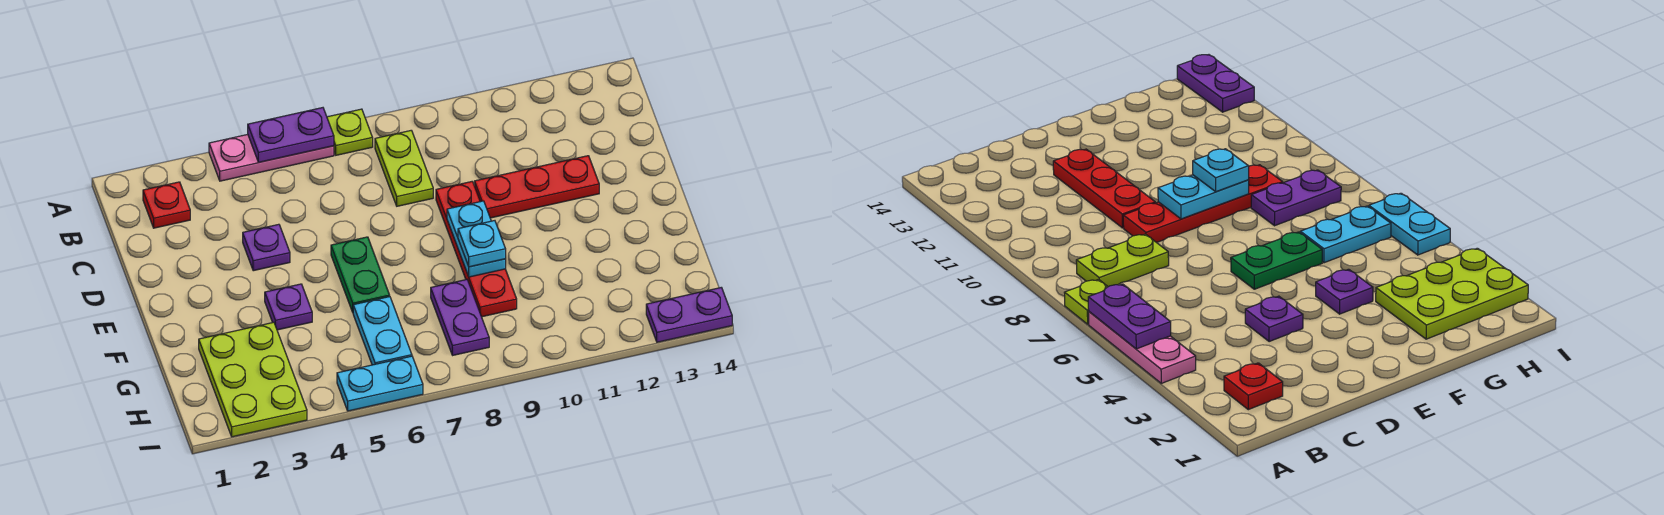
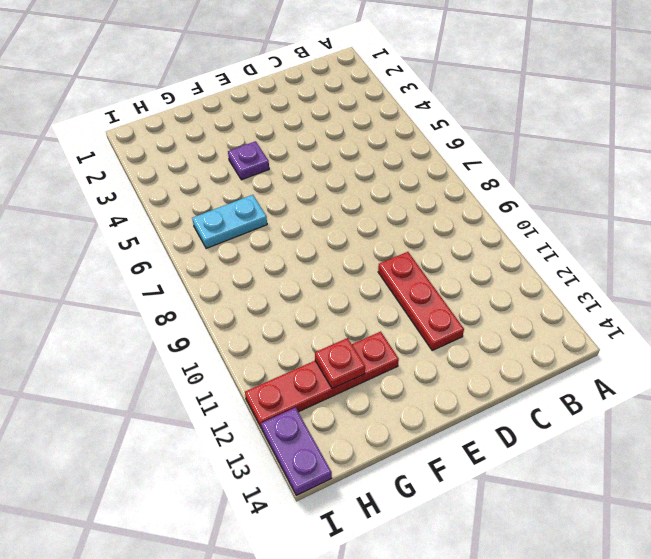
red 1x4 plate [245,332,399,429] -> red 1x4 plate moved to [436,181,517,317]
red 1x1 plate [315,338,365,389] -> red 1x1 plate moved to [143,182,190,228]
none -> pink 1x3 plate [209,134,334,181]
none -> lime 1x1 plate [327,109,373,155]
none -> lime 1x2 plate [375,130,433,206]

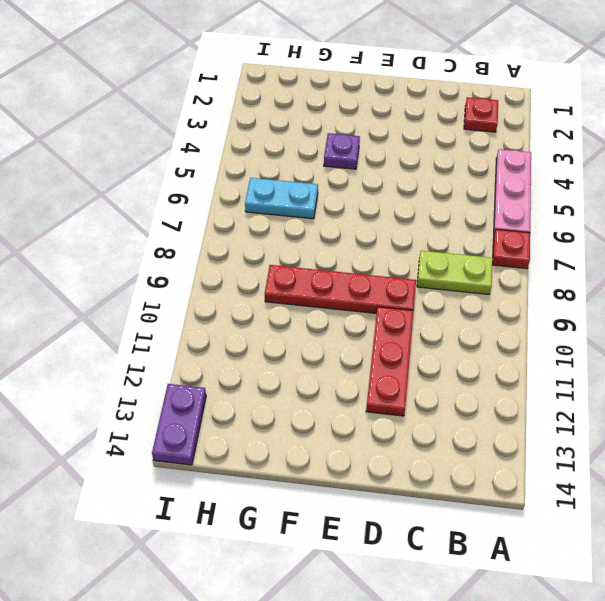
red 1x1 plate [492,229,530,269] -> lime 1x1 plate [327,109,373,155]
none -> purple 1x1 plate [243,224,290,271]
none -> green 1x2 plate [331,237,390,312]
none -> lime 2x3 plate [199,322,307,437]

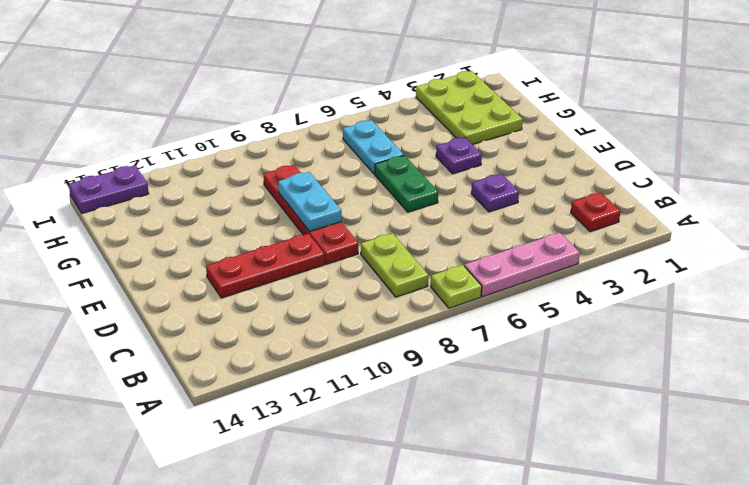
none -> purple 1x2 plate [431,280,489,355]
none -> cyan 1x2 plate [337,356,423,411]
none -> purple 1x2 plate [248,108,334,162]

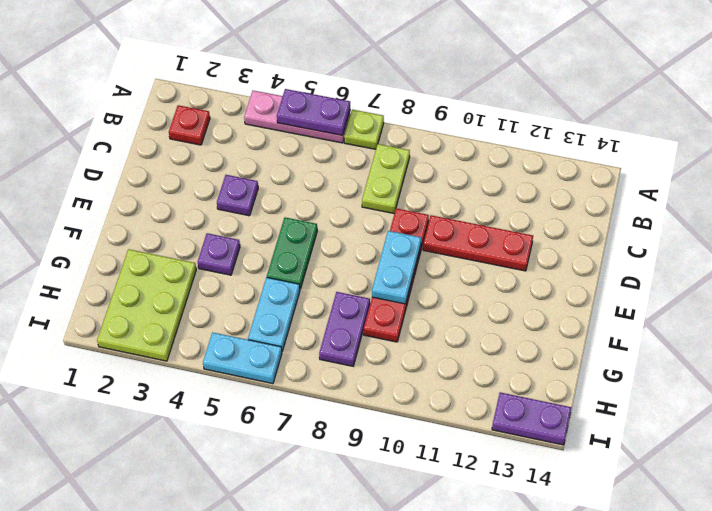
none -> cyan 1x1 plate [458,221,506,267]

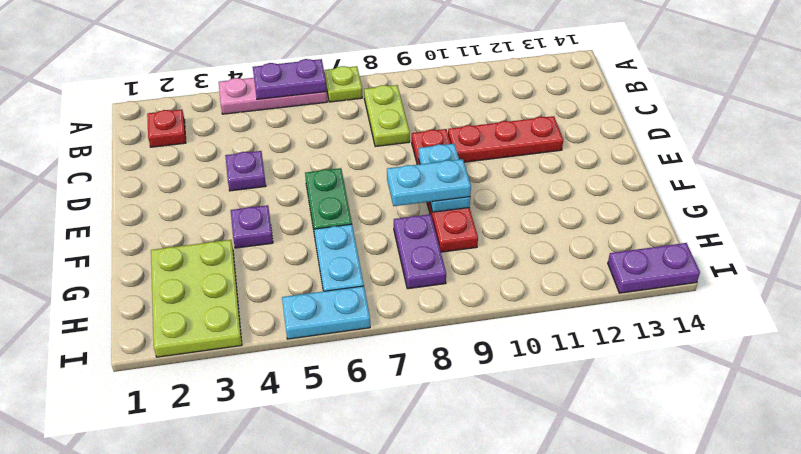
cyan 1x2 plate [387,159,471,206] -> cyan 1x1 plate [458,221,506,267]

